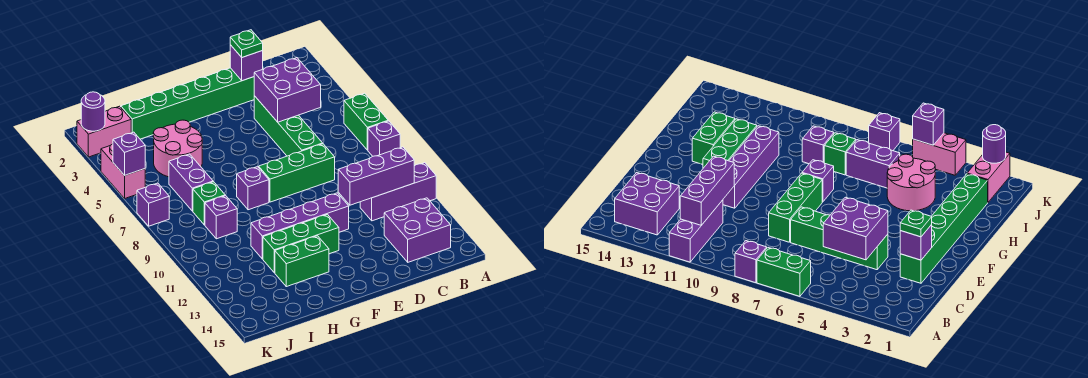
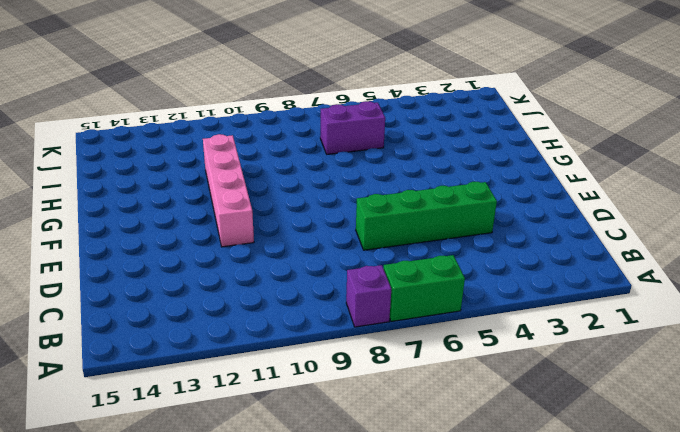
pink 1x4 brick [203,134,254,247] -> purple 1x4 brick [251,193,349,259]
none -> purple 1x3 brick [360,163,436,221]
none -> purple 2x2 brick [384,198,451,262]
none -> green 1x6 brick [121,68,254,139]

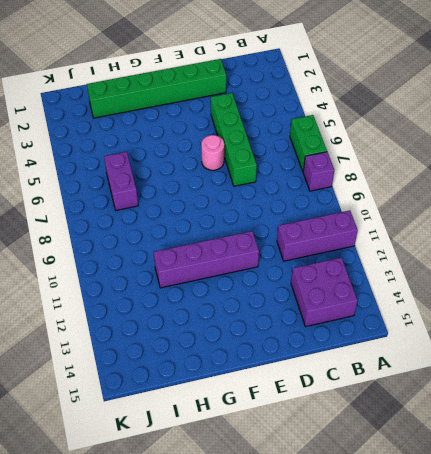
pink 1x1 round brick [201,135,224,170] -> none
none -> green 1x3 brick [259,144,335,202]
none -> green 1x3 brick [263,214,339,273]
none -> purple 1x1 brick [237,167,269,210]

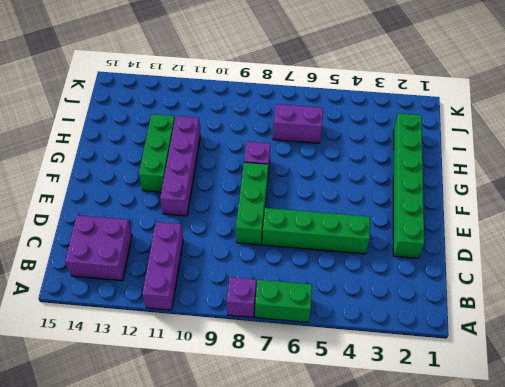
none -> green 1x2 brick [275,236,329,287]
none -> pink 2x2 round brick [153,120,202,177]
none -> green 1x1 brick [193,182,225,225]

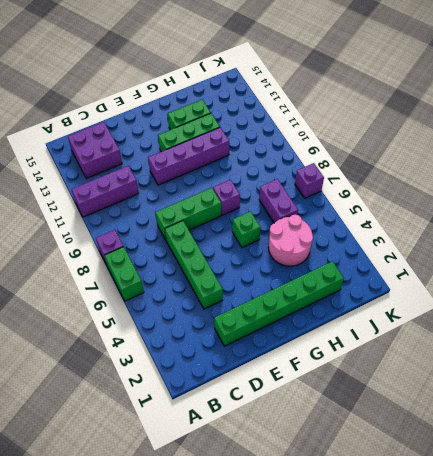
green 1x1 brick [232,211,261,247] -> green 1x1 brick moved to [193,182,225,225]
none -> purple 1x1 brick [205,195,237,239]
none -> pink 1x2 brick [77,106,131,157]
none -> pink 1x2 brick [101,144,145,198]

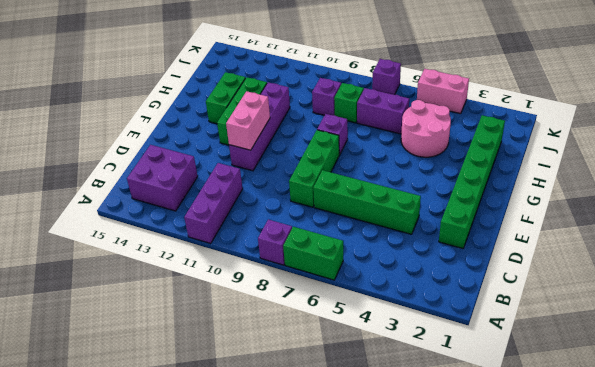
pink 1x2 brick [226,91,270,150] -> pink 1x2 brick moved to [77,106,131,157]
none -> purple 1x3 brick [338,147,414,205]
none -> purple 2x2 brick [254,58,321,122]
none -> purple 1x1 brick [230,45,263,81]

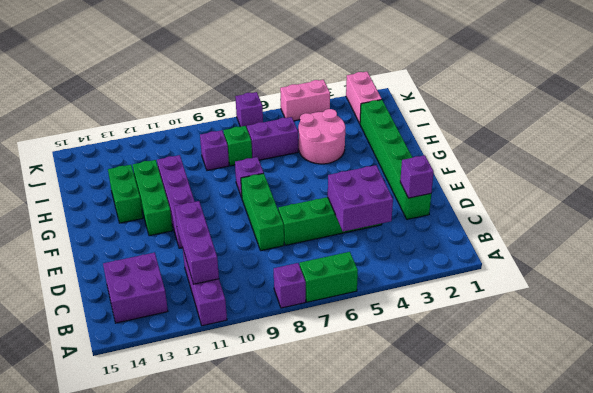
none -> purple 1x1 round brick [81,92,105,131]
none -> purple 1x1 brick [113,132,145,175]
none -> green 1x1 plate [230,30,263,57]

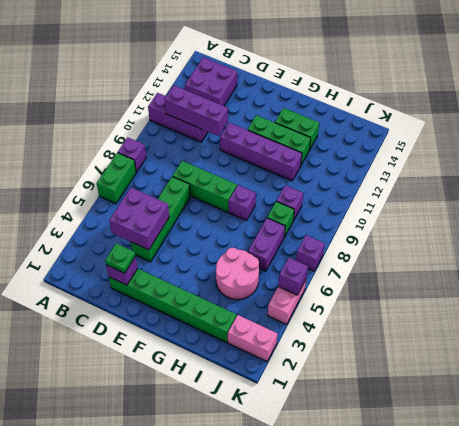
none -> purple 1x1 round brick [81,92,105,131]

